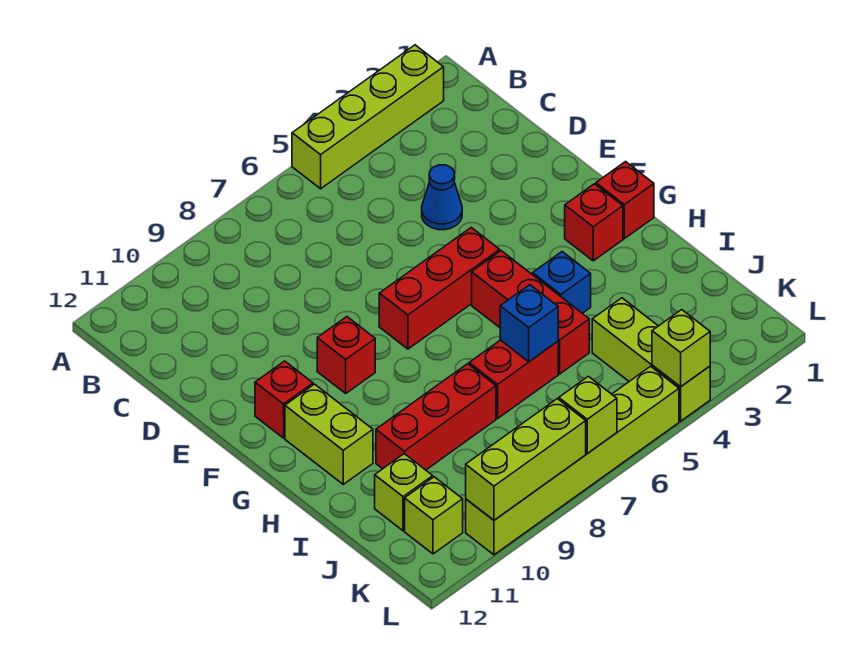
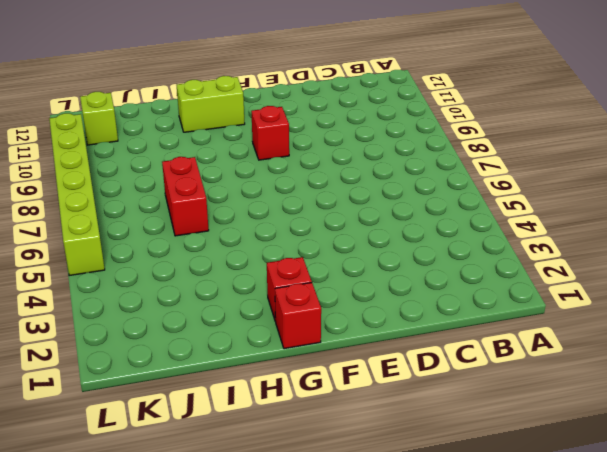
none -> lime 1x4 brick [292,45,444,189]
none -> blue 1x1 cone [422,165,462,230]
none -> red 1x3 brick [379,228,500,349]

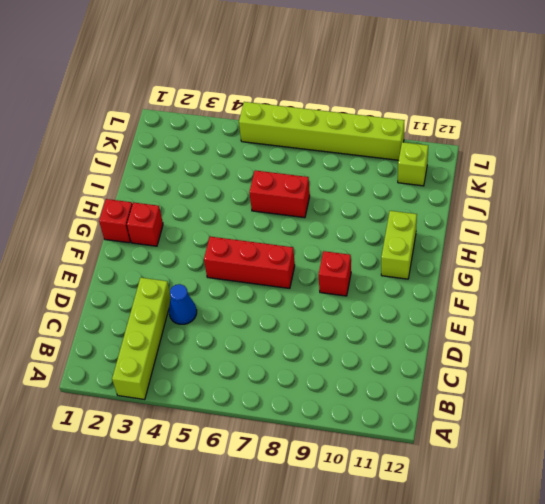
lime 1x4 brick [112,278,171,400] -> lime 1x4 brick turned to [292,45,444,189]
none -> red 1x1 brick [255,361,313,438]
none -> red 1x3 brick [472,251,589,374]
none -> blue 1x1 brick [533,252,591,313]

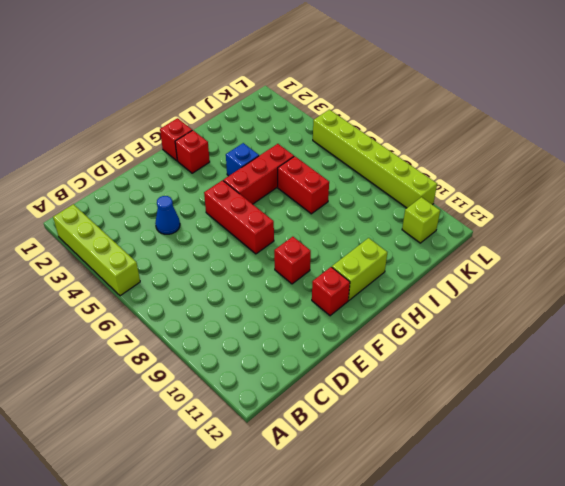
none -> red 1x3 brick [376,364,496,470]
none -> lime 1x3 brick [592,298,710,421]
none -> lime 1x1 brick [375,454,433,531]

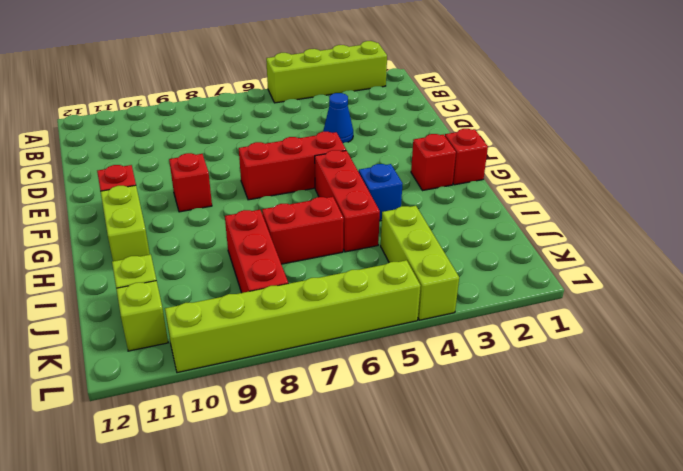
red 1x3 brick [225,210,288,293] -> red 1x3 brick turned to [376,364,496,470]
none -> blue 1x1 brick [500,285,558,362]
none -> lime 1x1 brick [652,310,710,387]
none -> lime 1x1 brick [559,376,617,454]

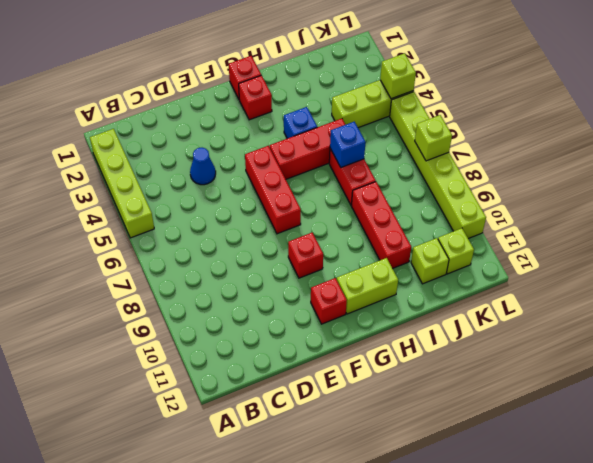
none -> lime 1x3 brick [466,399,586,520]

